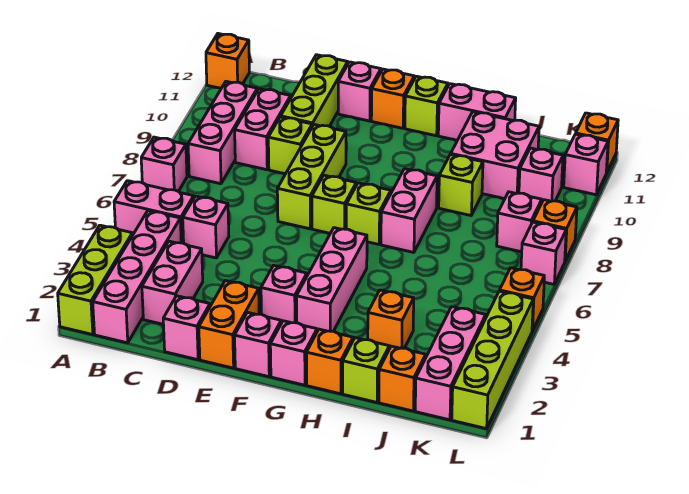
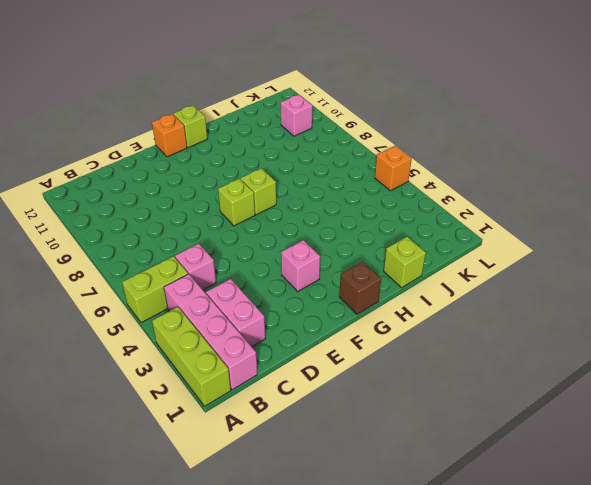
lime 1x2 brick [122,256,188,323] -> pink 1x2 brick [114,181,194,243]
brown 1x1 brick [339,262,381,314] -> pink 1x1 brick [270,321,317,385]
none -> pink 1x1 brick [141,137,187,191]
none -> orange 1x1 brick [206,34,249,88]
none -> pink 1x3 brick [188,81,257,184]
none -> pink 1x2 brick [235,89,291,170]

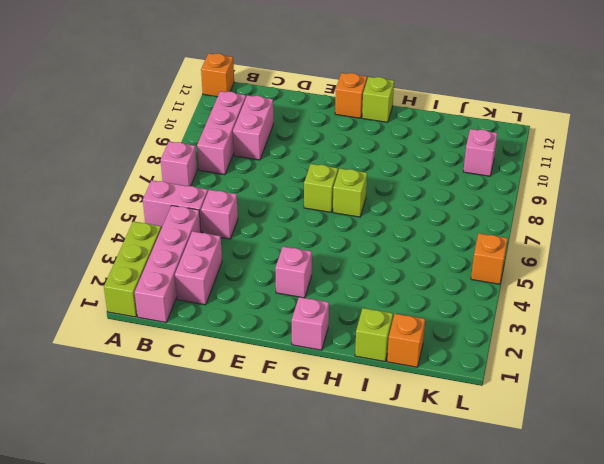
none -> pink 1x1 brick [163,296,210,360]
none -> lime 1x1 brick [268,117,312,174]
none -> lime 1x3 brick [281,55,348,126]
none -> orange 1x2 brick [199,281,259,368]

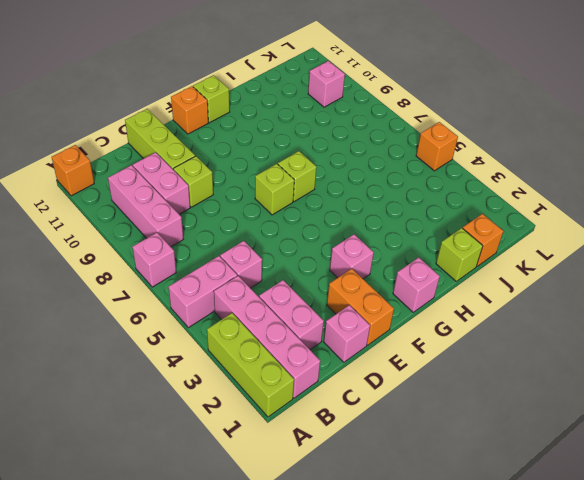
none -> lime 1x3 brick [277,125,346,229]
none -> pink 1x1 brick [338,62,381,121]
none -> pink 1x1 brick [235,312,281,377]
none -> pink 1x3 brick [296,228,367,332]

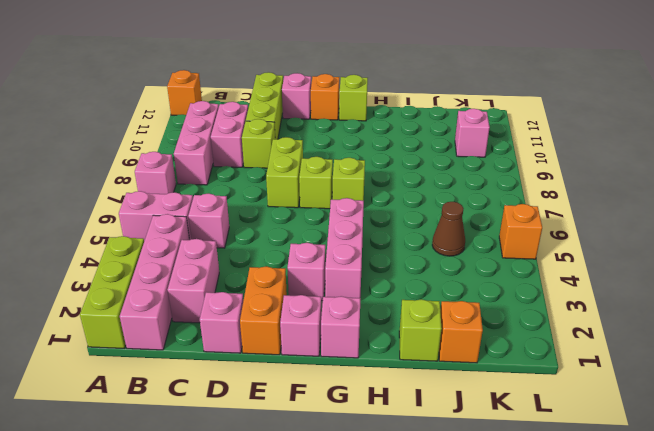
lime 1x2 brick [266,137,303,208] -> lime 1x3 brick [277,125,346,229]
brown 1x1 cone [432,202,465,256] -> none
none -> orange 1x1 brick [306,329,353,394]
none -> pink 1x2 brick [381,169,437,252]
none -> pink 1x2 brick [438,84,516,140]
none -> orange 1x1 brick [368,290,414,349]

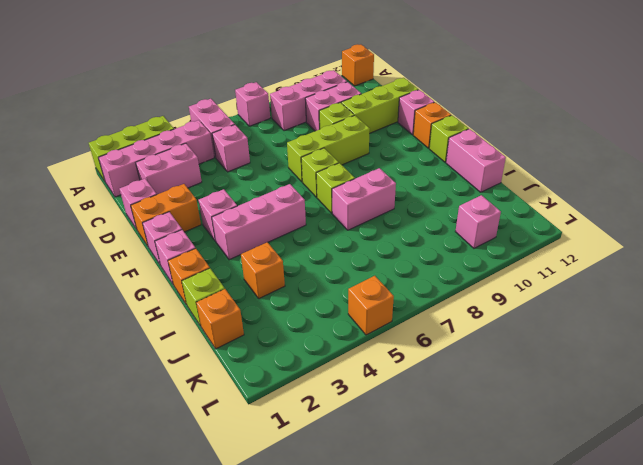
none -> lime 1x1 brick [439,155,483,215]
none -> pink 2x2 brick [451,112,539,199]
none -> pink 1x3 brick [415,307,486,420]
none -> pink 1x1 brick [497,192,542,252]

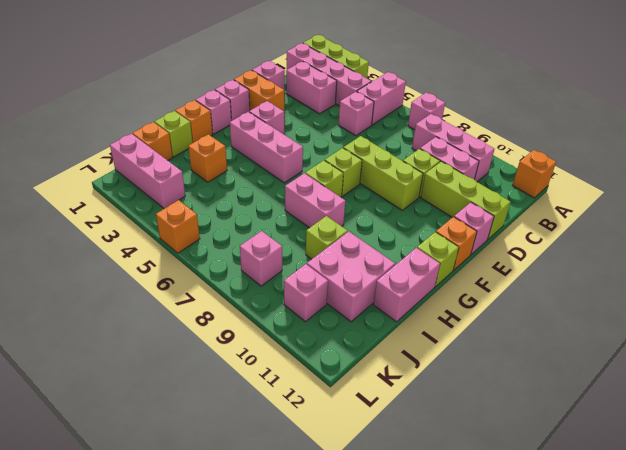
none -> lime 1x4 brick [452,291,533,429]
none -> pink 1x1 brick [521,222,566,284]
none -> orange 1x1 brick [533,200,577,261]
none -> pink 1x1 brick [564,134,608,195]

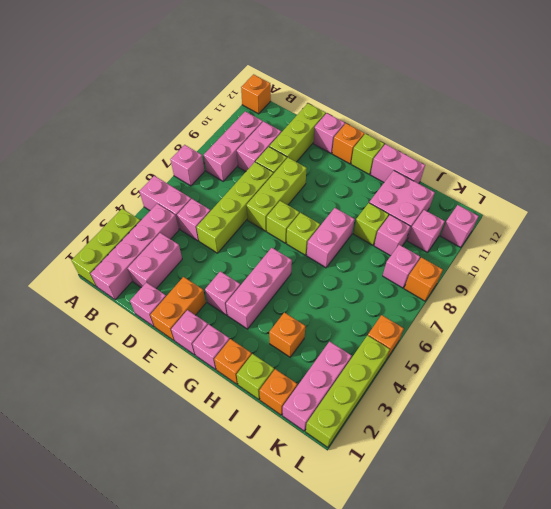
lime 1x4 brick [197,162,273,253] -> none
pink 1x1 brick [374,215,410,256] -> pink 1x1 brick moved to [521,222,566,284]
none -> orange 1x1 brick [576,113,618,173]

